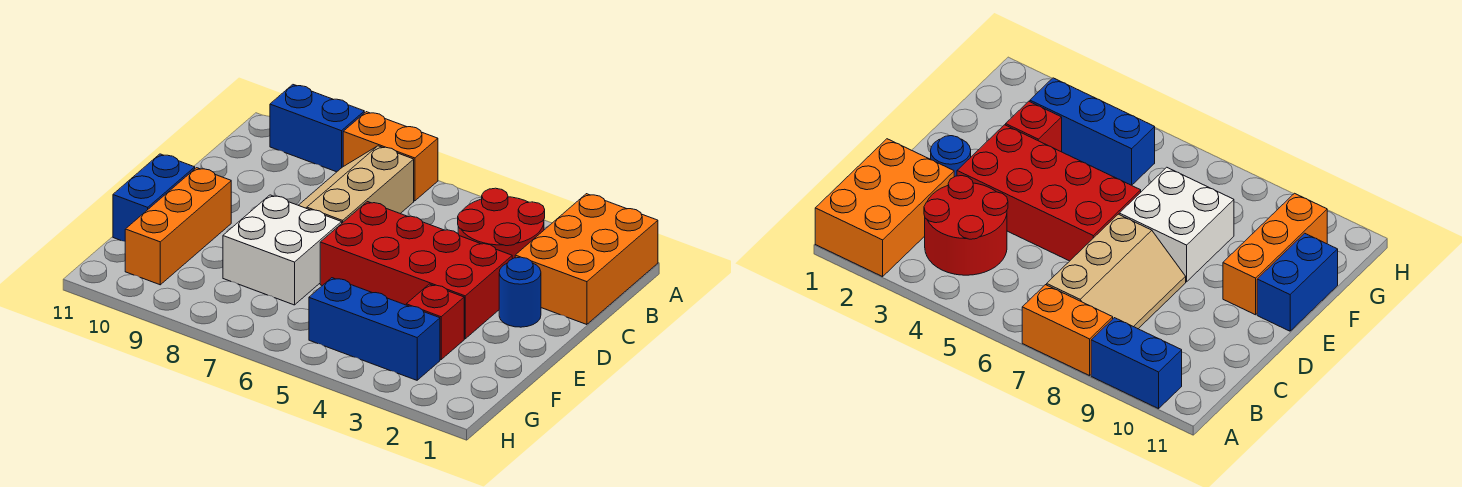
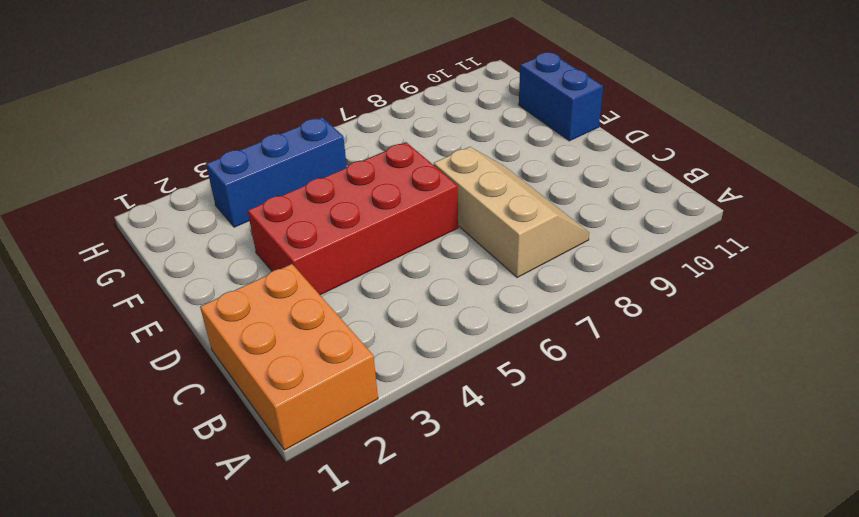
none -> orange 1x2 brick [343,112,438,201]
none -> blue 1x2 brick [270,85,364,172]
none -> red 2x2 round brick [458,188,545,259]

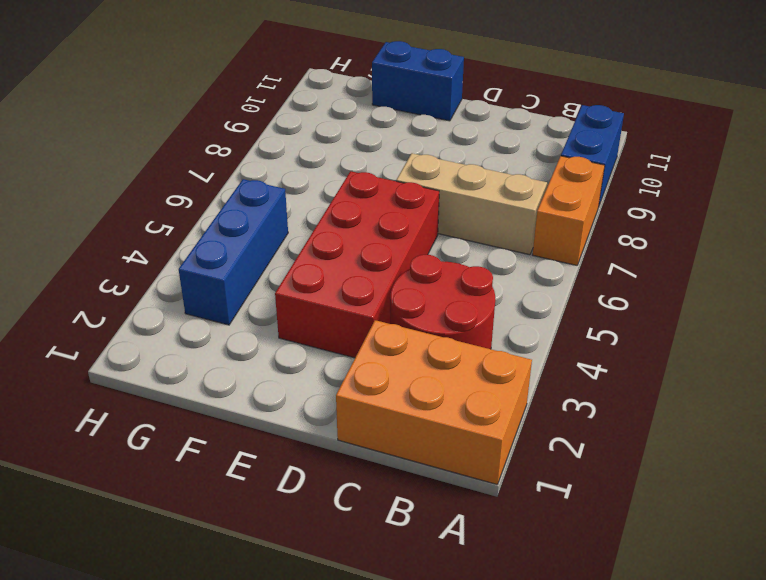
none -> blue 1x1 round brick [499,257,541,327]
none -> white 2x2 brick [223,195,342,305]
none -> orange 1x3 brick [125,168,231,285]

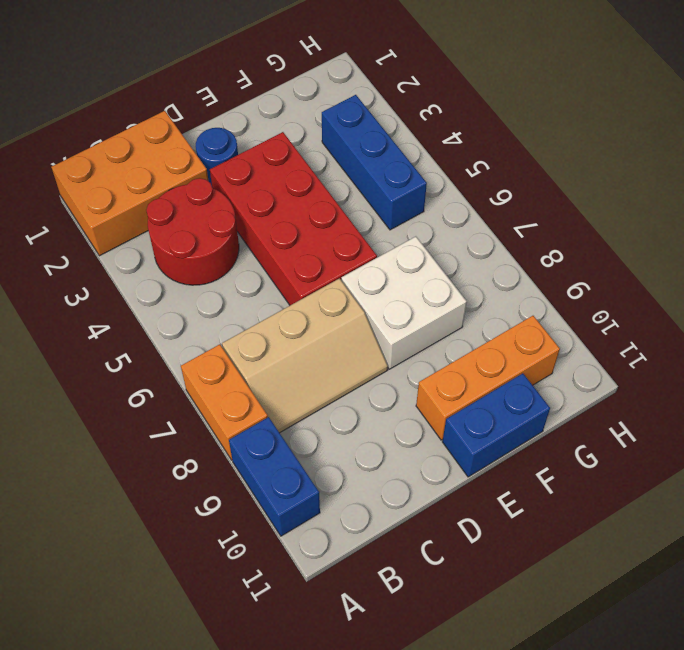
none -> red 1x1 brick [406,284,464,360]

